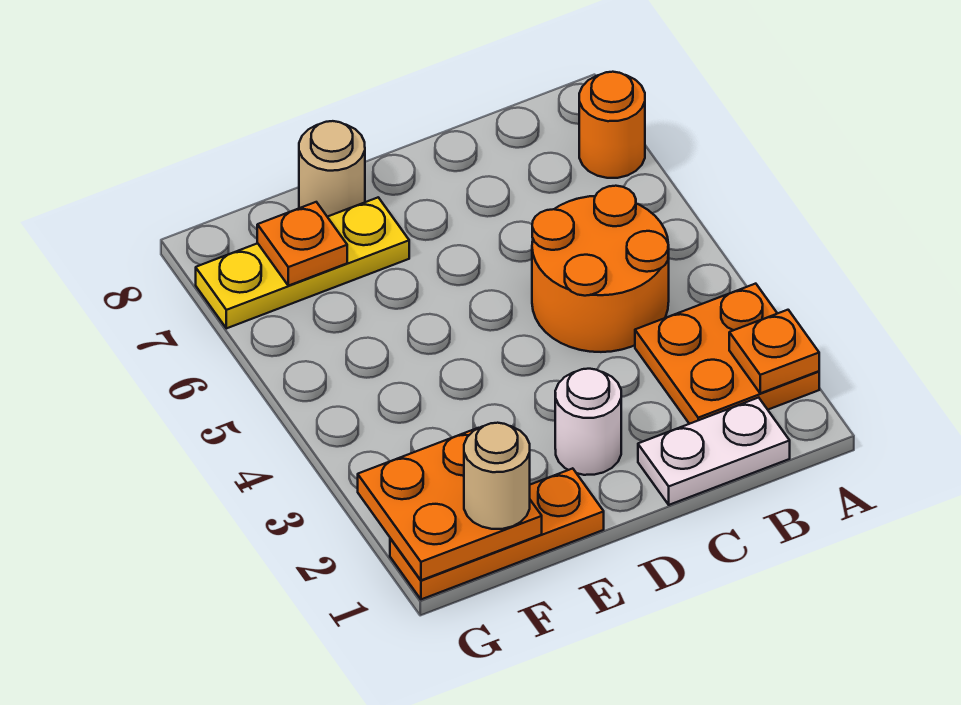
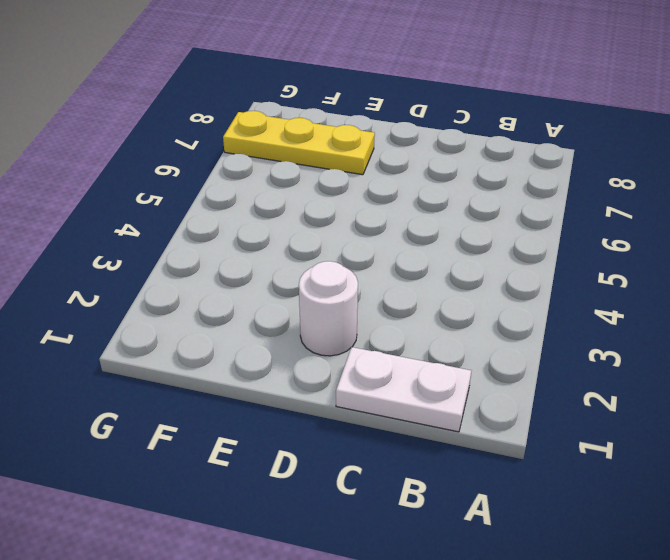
none -> orange 2x2 plate [635,284,819,424]
none -> orange 1x1 round brick [579,72,645,178]
none -> orange 2x2 round brick [532,186,669,352]

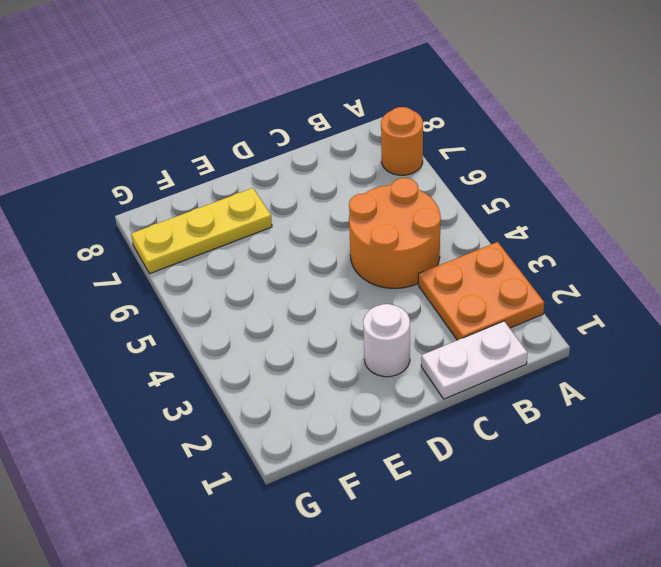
none -> orange 1x3 plate [390,468,604,599]
none -> tan 1x1 round brick [299,121,365,217]
none -> orange 1x1 plate [729,310,819,393]

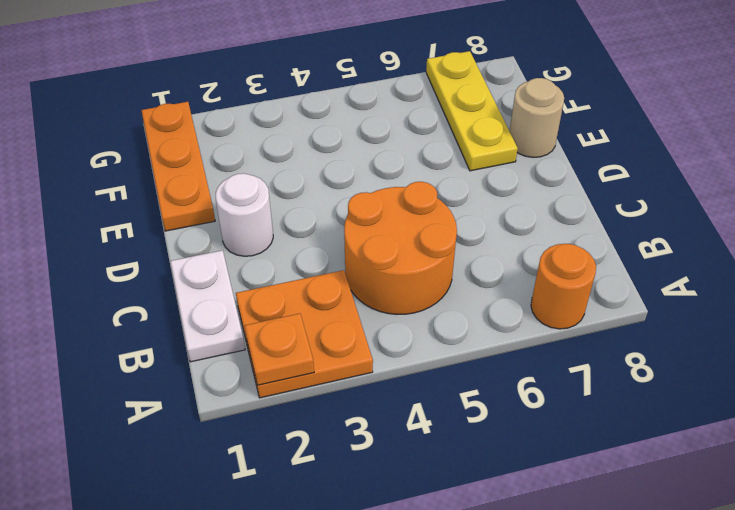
none -> orange 2x2 plate [358,428,542,580]
none -> orange 1x1 plate [257,202,347,286]
none -> tan 1x1 round brick [464,423,530,529]

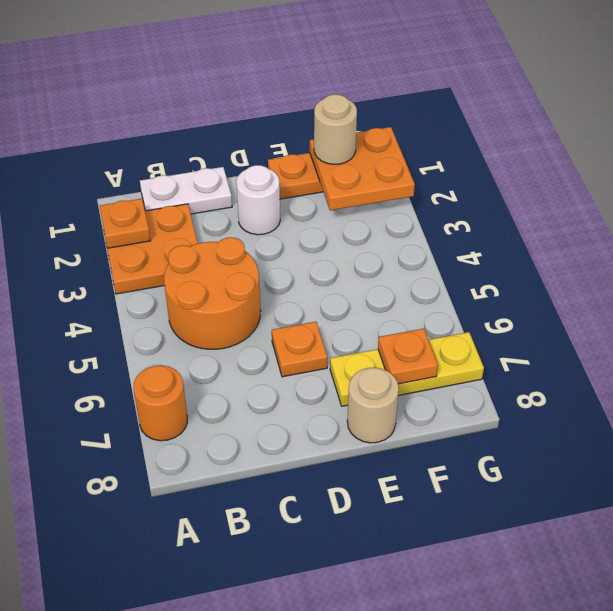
orange 1x1 plate [272,322,327,377] -> none

